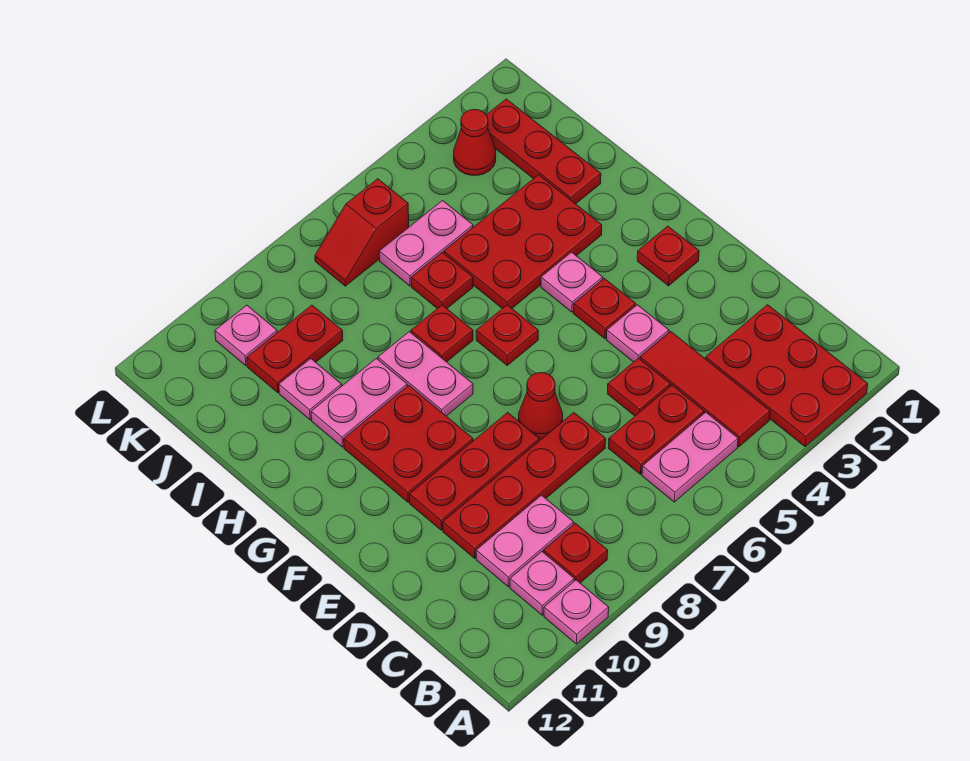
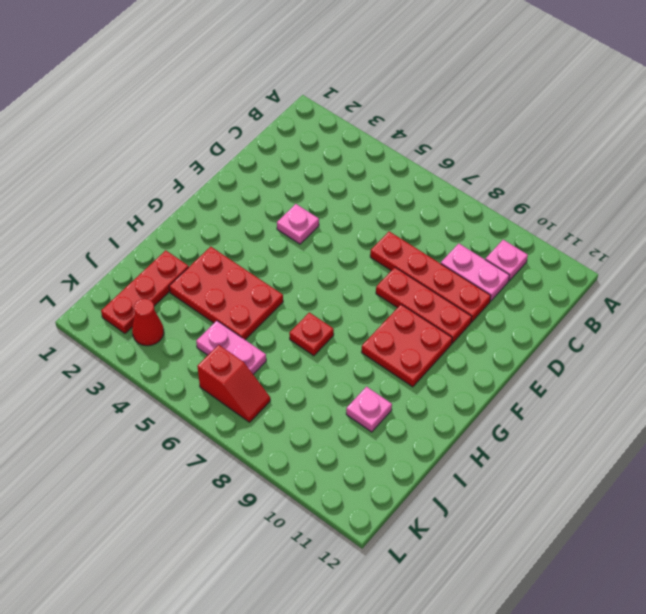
none -> red 2x3 plate [706,305,868,447]
none -> pink 1x1 plate [544,580,609,644]
none -> red 1x3 tile [640,331,770,447]
none -> pink 1x2 plate [642,412,738,502]

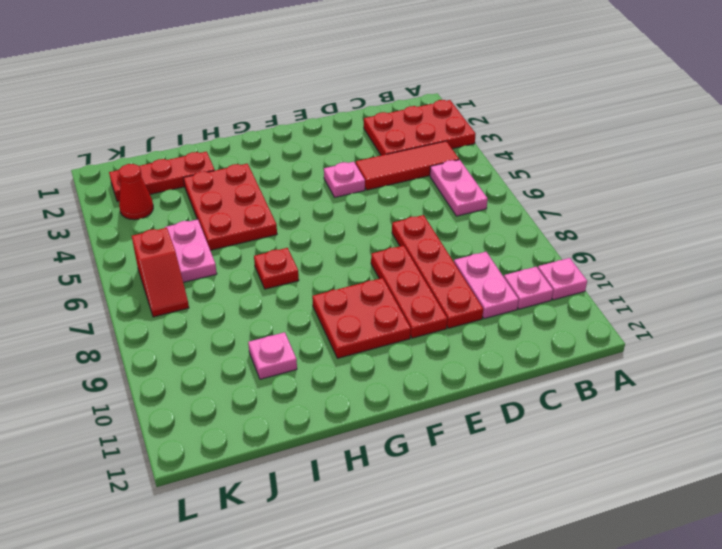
none -> red 1x1 plate [544,523,608,583]
none -> red 1x2 plate [608,385,704,474]
none -> red 1x1 plate [607,358,670,416]
none -> red 1x1 cone [519,373,563,439]

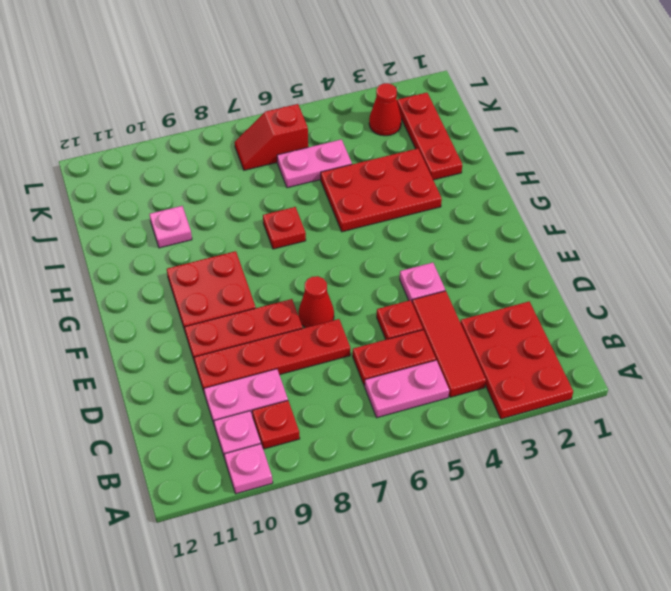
none -> red 1x1 plate [637,226,699,286]
none -> red 1x1 plate [574,278,636,339]
none -> pink 1x1 plate [541,252,603,312]
none -> red 1x1 plate [476,305,538,365]

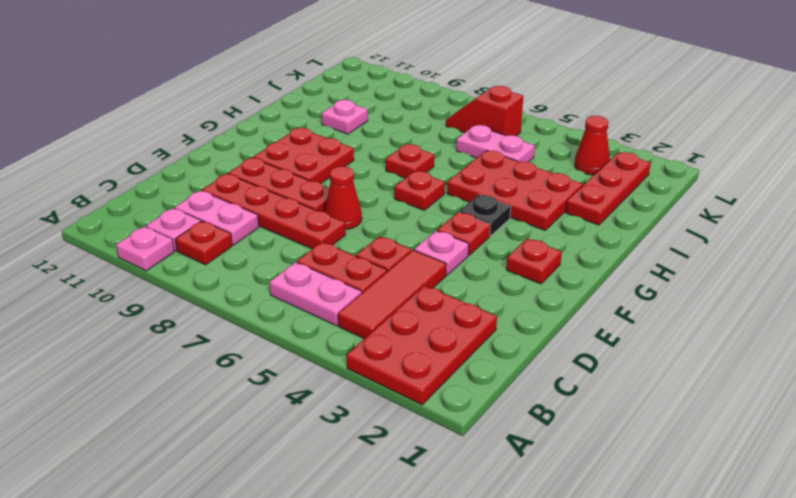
black 1x1 plate [459,195,511,236] -> pink 1x1 plate [541,252,603,312]
none -> pink 1x2 plate [378,332,473,416]
none -> pink 1x2 plate [311,358,407,447]
none -> red 1x1 plate [411,252,473,309]
none -> red 1x2 plate [247,305,343,393]

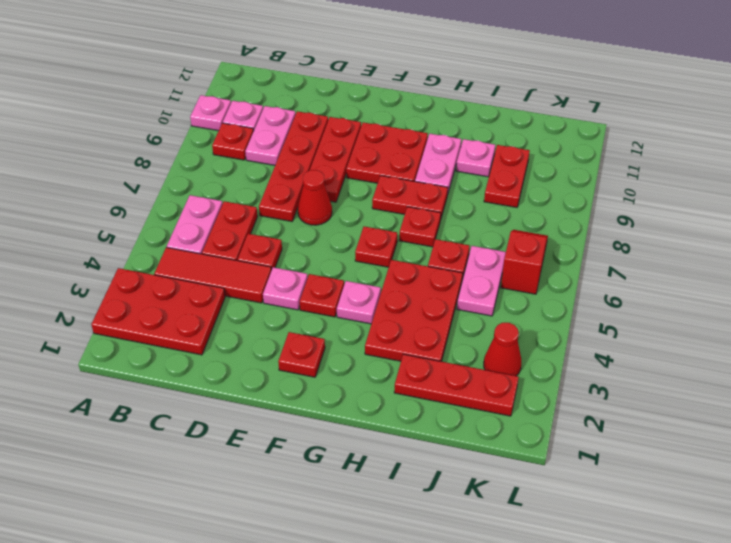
red 1x2 plate [372,176,448,220] -> pink 1x2 plate [378,332,473,416]
none -> pink 1x1 plate [215,305,277,366]

